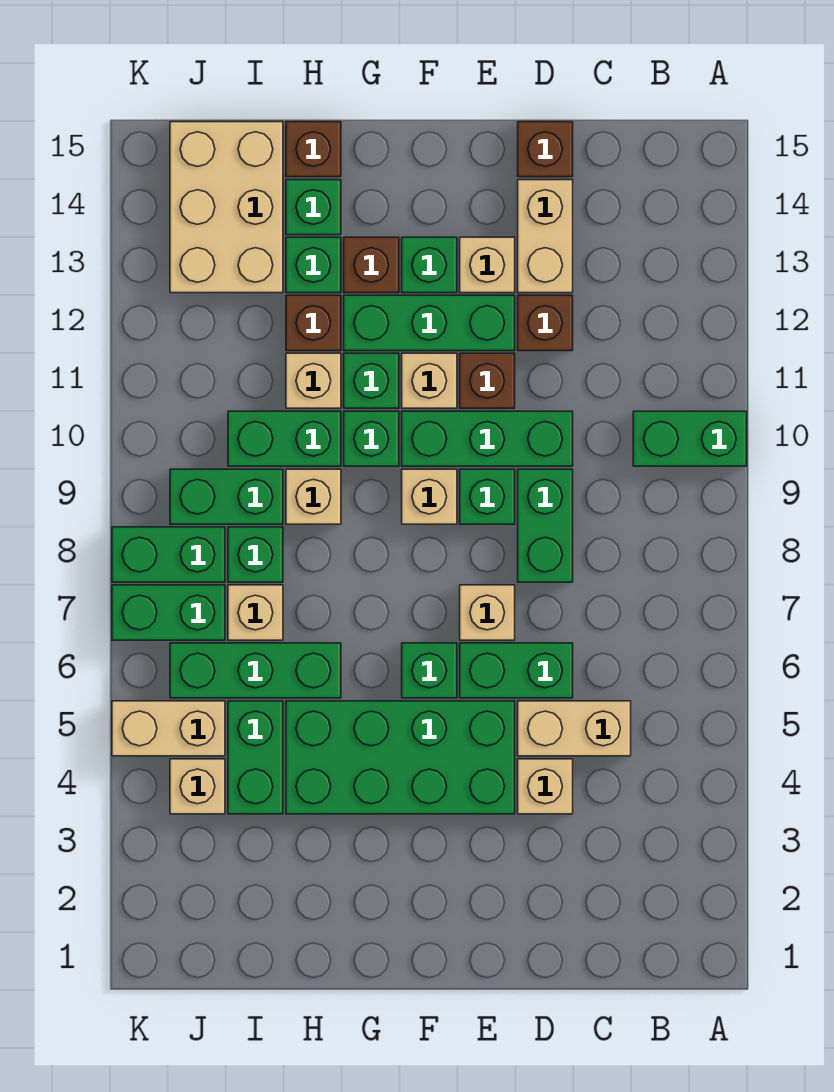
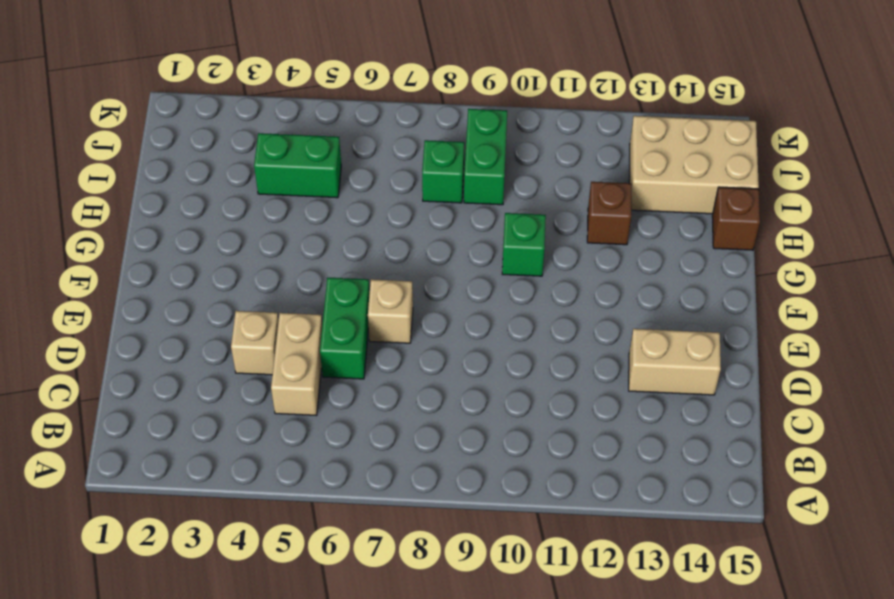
none -> green 1x2 brick [633,411,747,466]
none -> green 1x2 brick [518,469,573,582]
none -> green 1x3 brick [402,411,573,466]
none -> brown 1x1 brick [518,295,573,351]

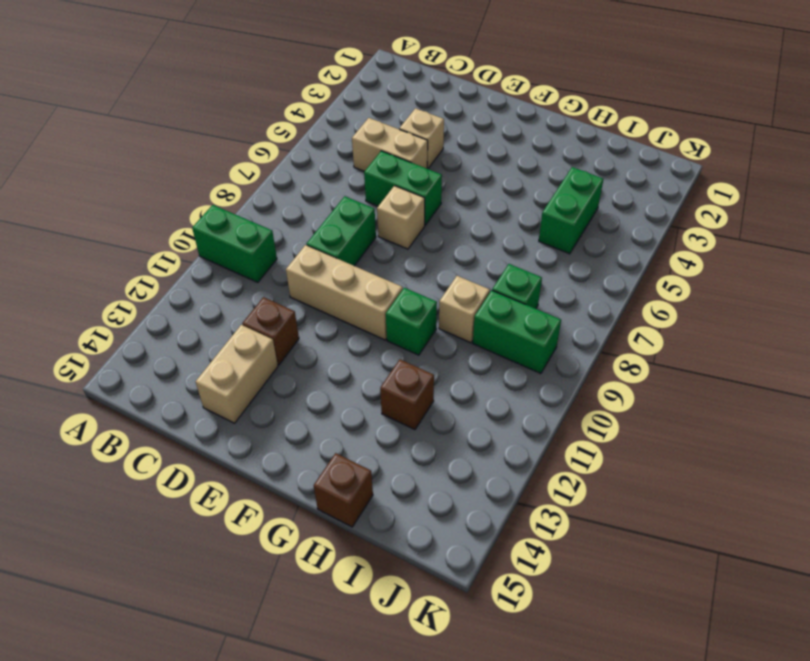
tan 1x3 brick [286,245,403,340] -> green 1x3 brick [402,411,573,466]
none -> brown 1x1 brick [518,122,573,177]
none -> green 2x4 brick [286,701,515,814]
none -> green 1x1 brick [460,469,515,524]
none -> brown 1x1 brick [460,353,515,408]

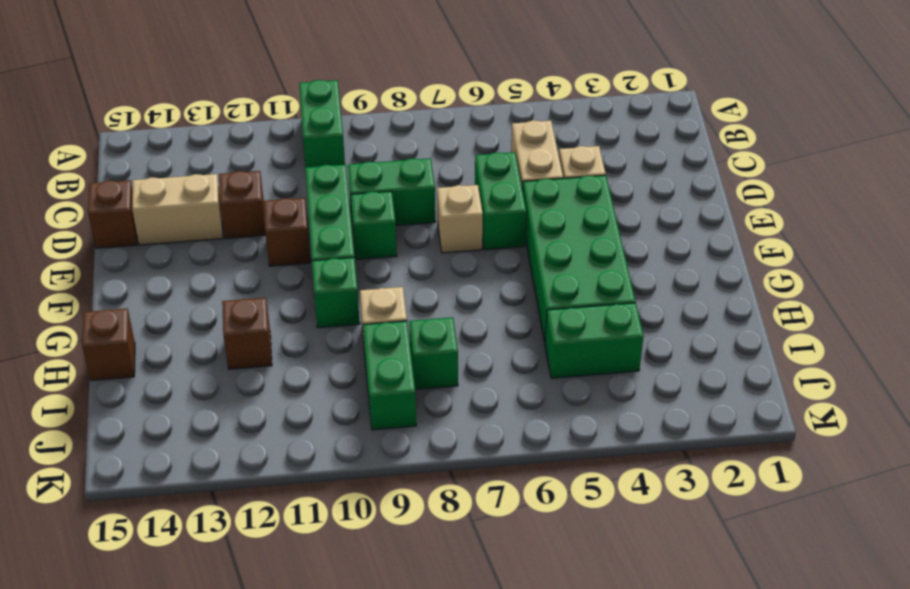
none -> green 1x3 brick [344,295,515,351]
none -> tan 1x1 brick [460,237,515,293]
none -> green 1x1 brick [402,643,457,698]
none -> tan 1x1 brick [402,469,457,524]

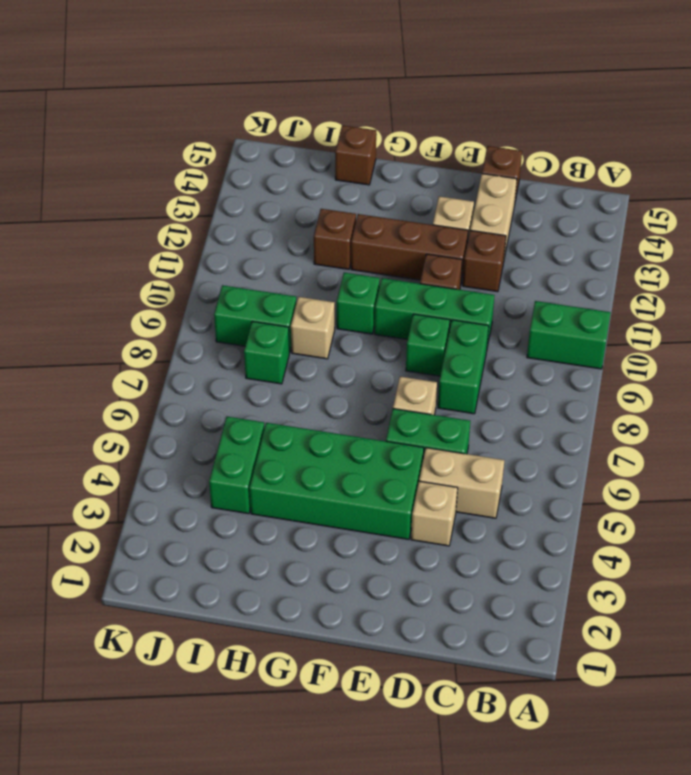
brown 1x3 brick [351,214,468,282] -> green 1x3 brick [344,295,515,351]
none -> green 1x1 brick [402,643,457,698]
none -> tan 1x1 brick [402,469,457,524]
none -> tan 1x1 brick [402,353,457,408]
none -> green 1x1 brick [402,237,457,293]

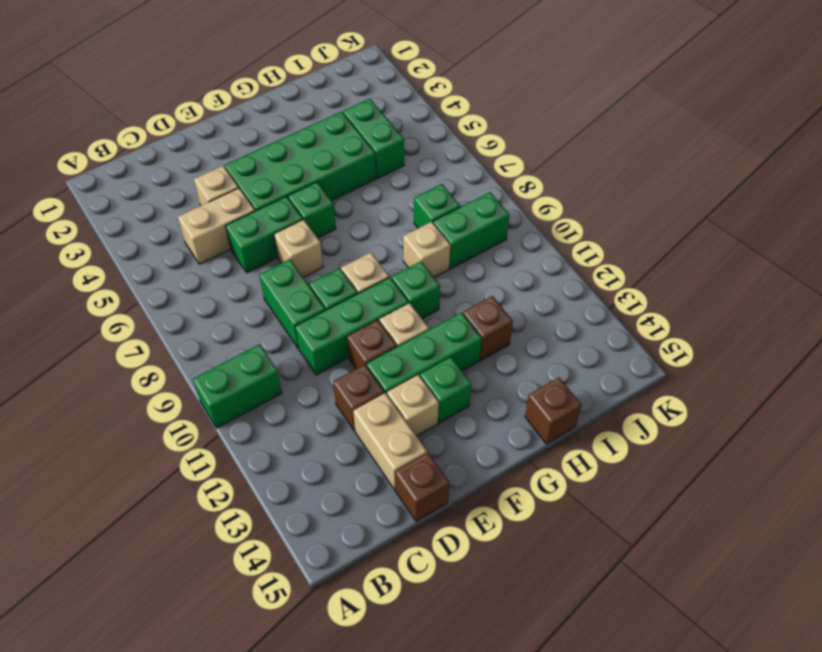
none -> green 1x1 brick [344,353,399,408]
none -> brown 1x1 brick [344,237,399,293]
none -> green 1x3 brick [170,643,341,698]
none -> green 1x2 brick [228,411,341,466]

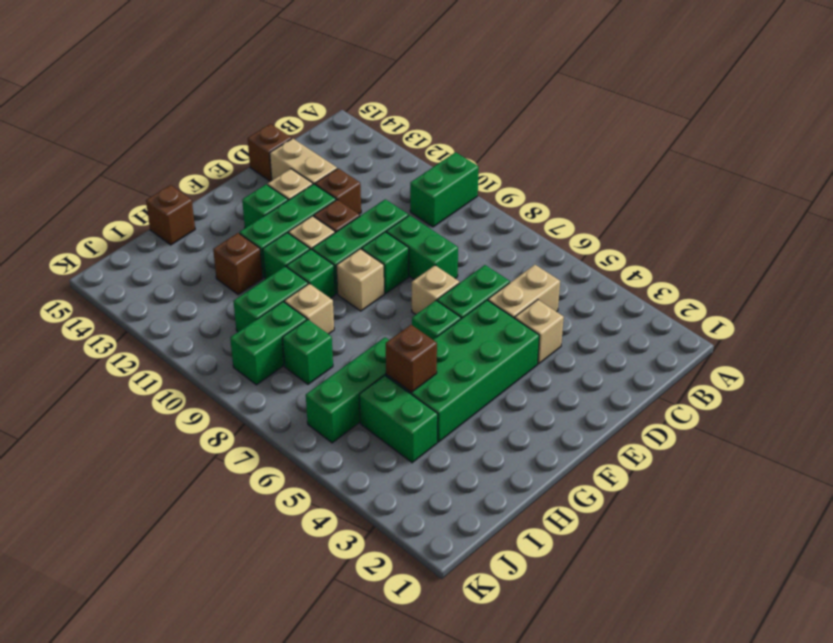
brown 1x1 brick [386,325,437,392] -> brown 1x1 brick moved to [344,237,399,293]
none -> tan 1x1 brick [286,353,341,408]
none -> green 1x1 brick [286,237,341,293]
none -> green 1x1 brick [286,180,341,235]
none -> tan 1x1 brick [228,585,283,640]

